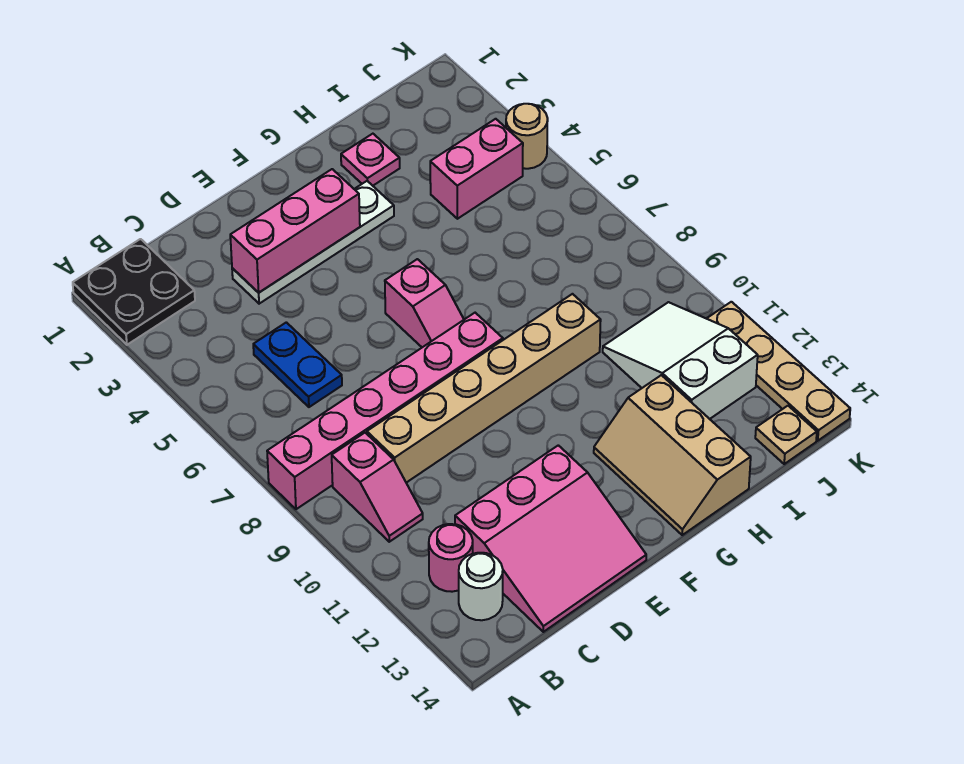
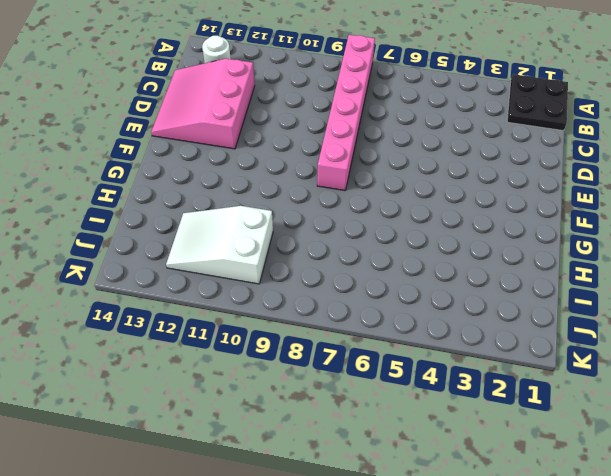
white 2x3 slope [166,206,273,284] -> white 2x3 slope turned to [603,302,758,419]
none -> pink 1x2 slope [332,433,423,542]
none -> pink 1x1 round brick [429,524,473,592]
none -> blue 1x2 plate [253,322,342,407]

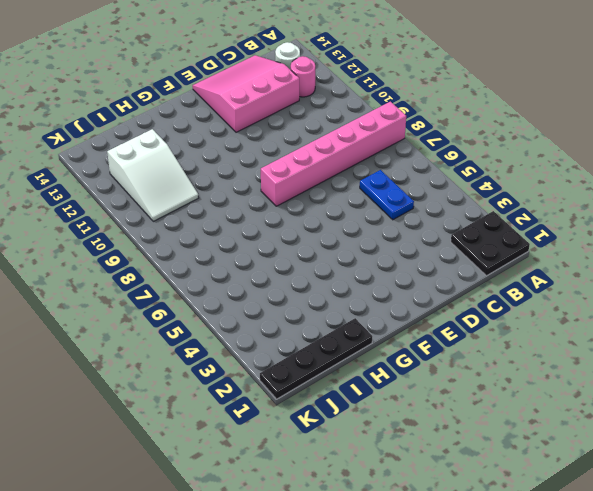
black 1x4 plate [260,318,372,399] -> none
none -> pink 1x2 slope [332,433,423,542]
none -> tan 1x6 brick [367,294,601,483]
none -> white 1x4 plate [232,181,394,304]

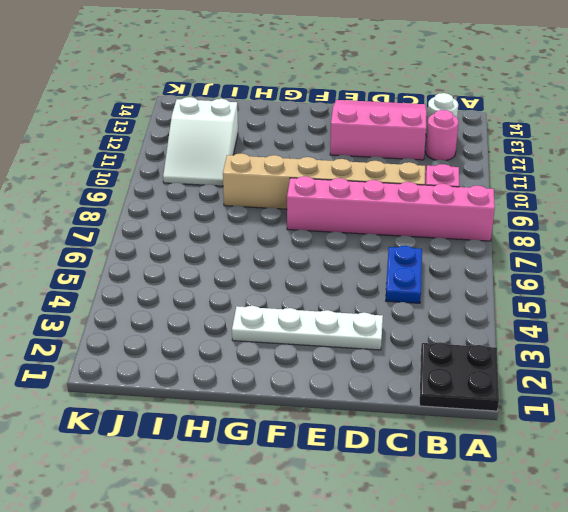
none -> pink 1x2 slope [385,259,464,347]
none -> tan 2x3 slope [594,375,751,535]
none -> pink 1x1 plate [341,134,400,186]

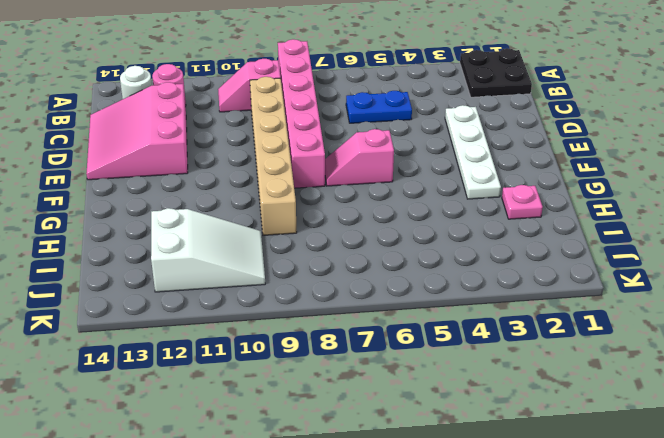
none -> tan 2x3 slope [594,375,751,535]
none -> pink 1x2 brick [430,119,523,219]
none -> tan 1x1 plate [755,406,817,464]

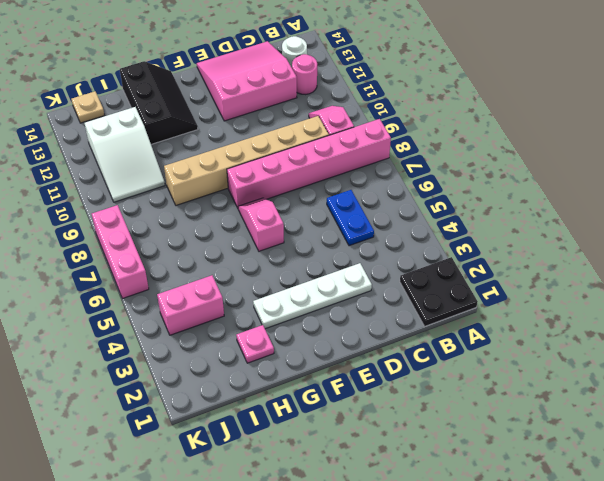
black 2x3 slope [120,61,198,144] -> tan 2x3 slope [594,375,751,535]
pink 1x3 brick [92,205,149,299] -> pink 1x3 brick turned to [230,169,360,293]
none -> tan 1x1 round brick [506,104,548,169]
none -> tan 1x4 plate [707,302,850,441]

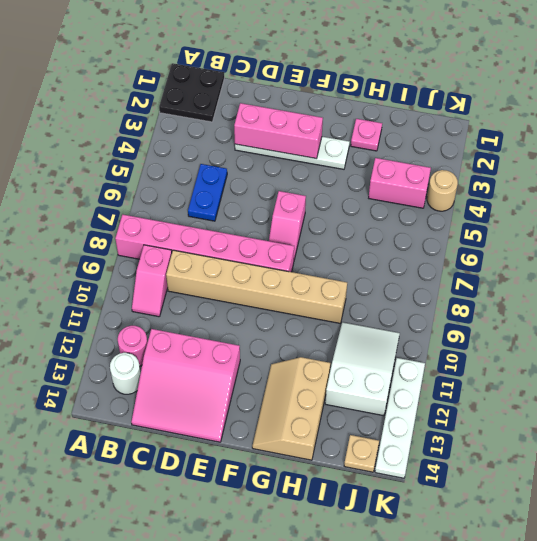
white 1x4 plate [375,358,425,478] -> tan 1x4 plate [707,302,850,441]

